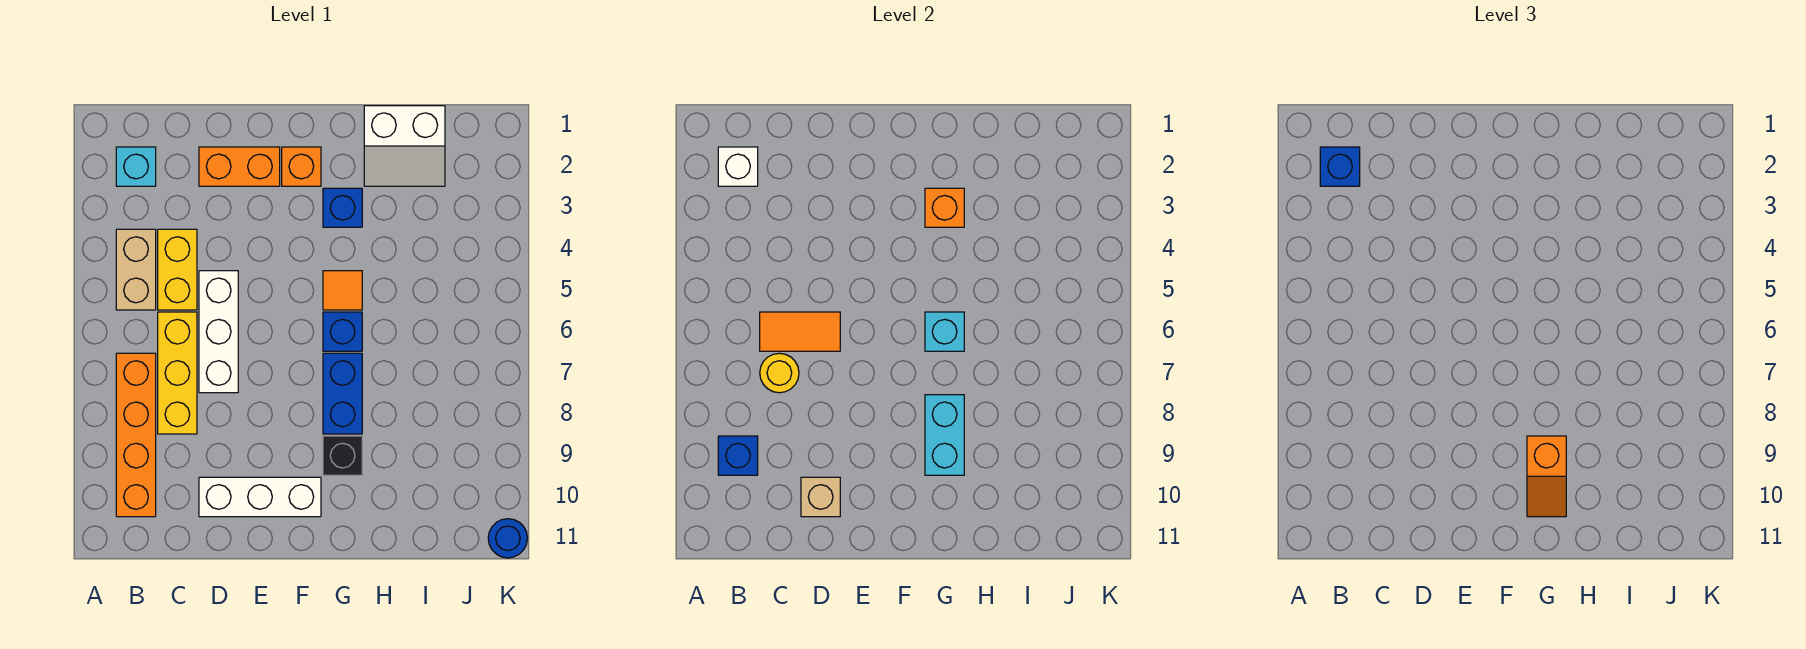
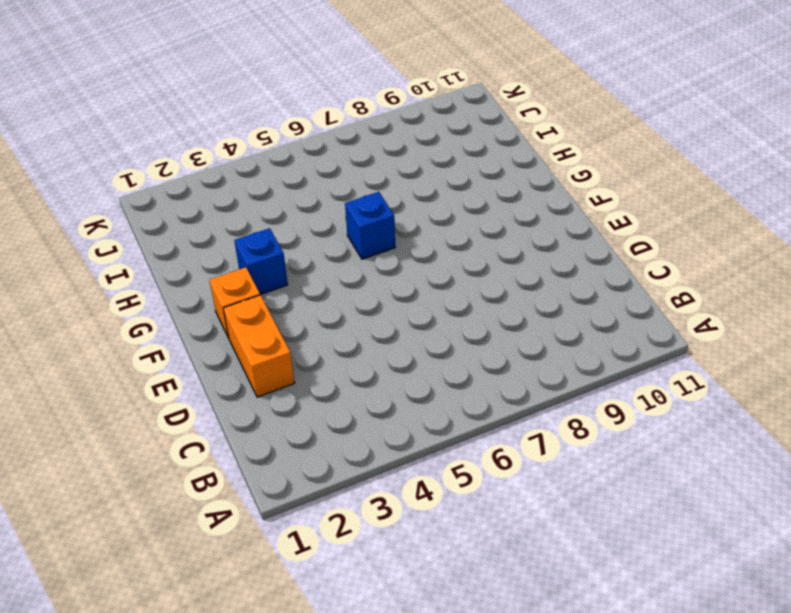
none -> cyan 1x1 brick [116,147,156,186]
none -> tan 1x2 brick [116,229,156,310]
none -> orange 1x4 brick [116,353,156,517]

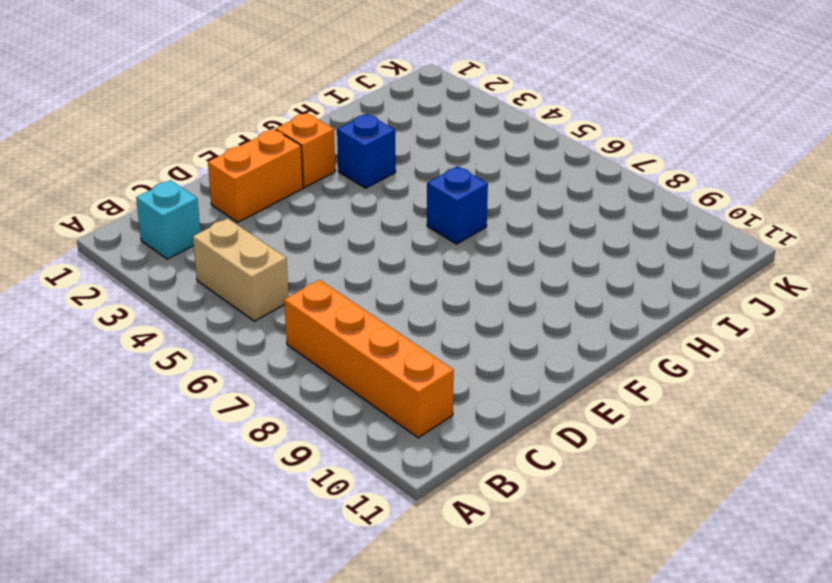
none -> yellow 1x2 brick [158,229,197,310]
none -> yellow 1x3 brick [158,312,197,434]
none -> white 1x3 brick [199,271,238,393]

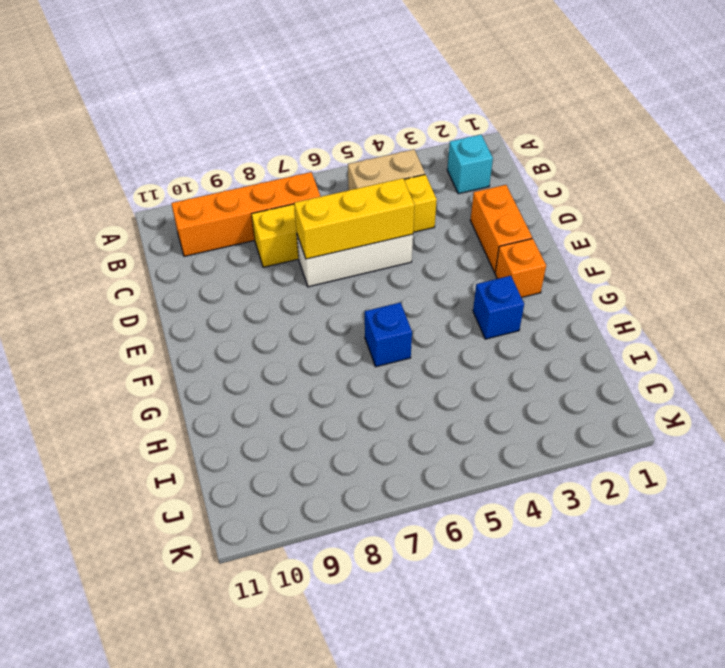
yellow 1x3 brick [294,178,415,259] -> orange 1x2 tile [760,312,840,351]
none -> white 1x3 brick [199,477,321,517]
none -> orange 1x1 tile [323,271,362,310]
none -> blue 1x2 brick [323,353,362,434]

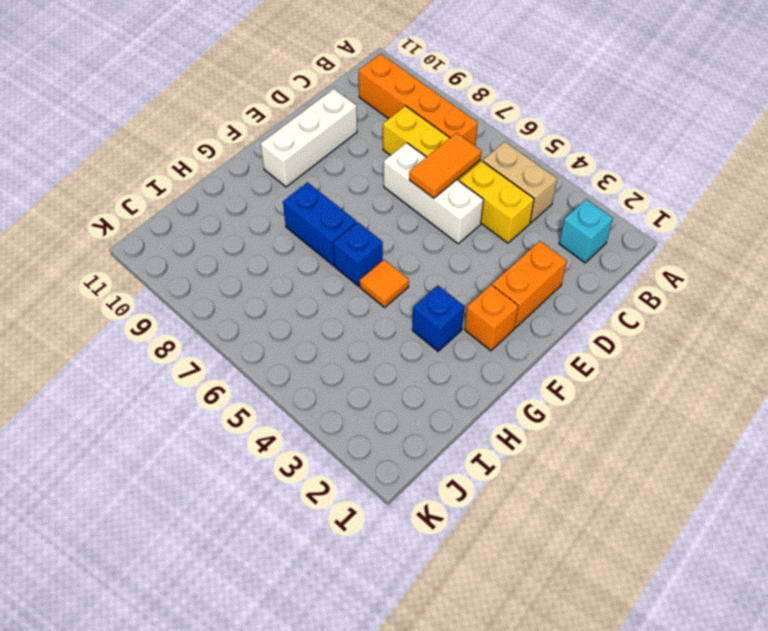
none -> black 1x1 brick [323,436,362,475]
none -> white 2x2 slope [364,106,445,186]
none -> blue 1x1 round brick [488,519,528,558]

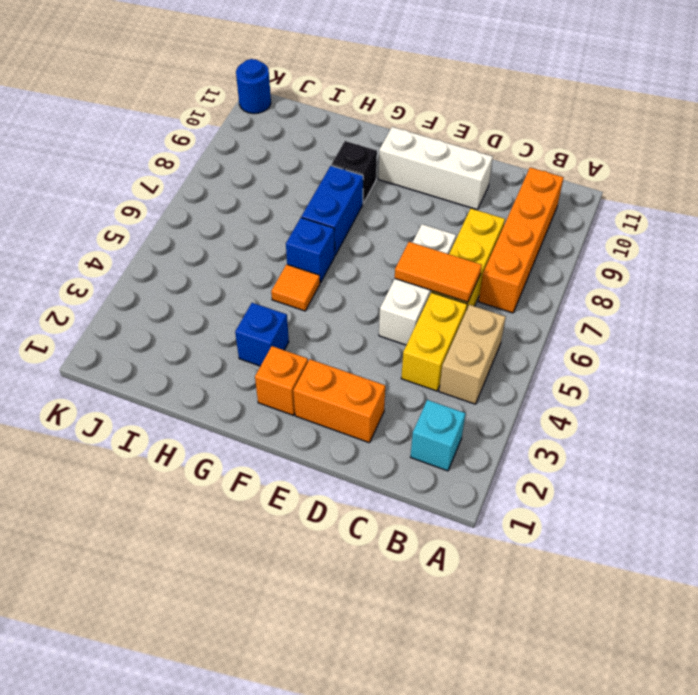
none -> white 2x2 slope [364,106,445,186]
none -> white 1x1 brick [718,147,758,186]
none -> blue 1x1 brick [718,436,758,475]

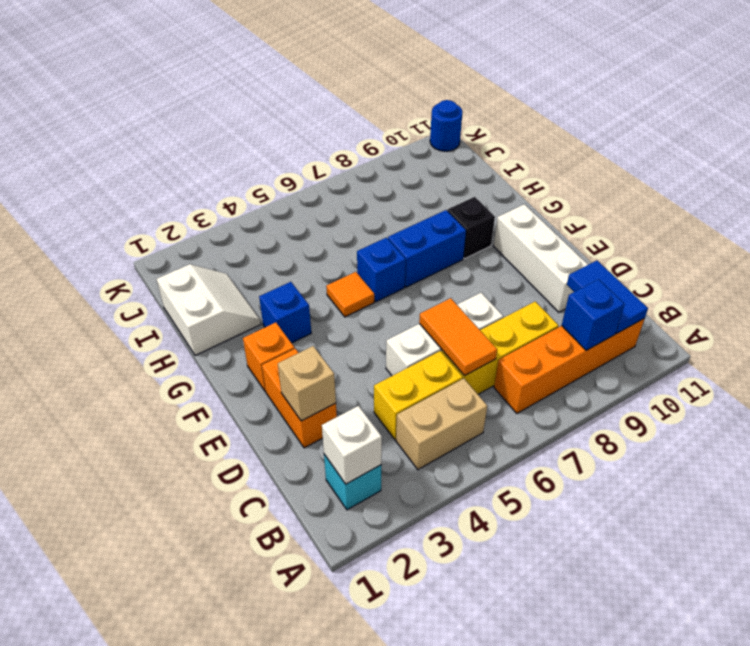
blue 1x2 tile [567,261,648,334] -> none
tan 1x1 brick [278,346,336,421] -> tan 1x1 brick moved to [801,477,840,517]
none -> yellow 1x1 round brick [760,353,799,393]
none -> orange 1x1 brick [925,188,964,227]
none -> cyan 1x1 brick [925,312,964,351]

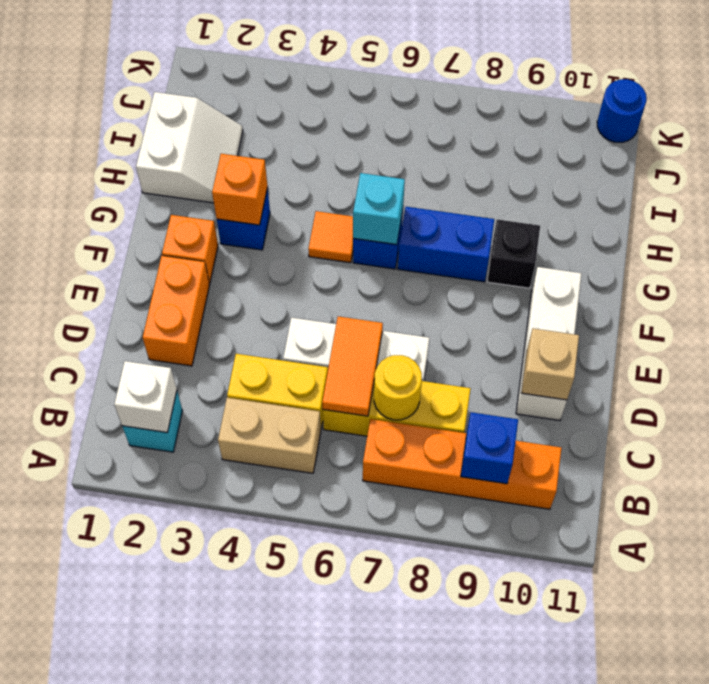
none -> cyan 1x2 brick [925,395,964,475]
none -> blue 1x1 brick [1320,147,1360,186]
none -> orange 1x2 slope [1527,436,1566,517]

